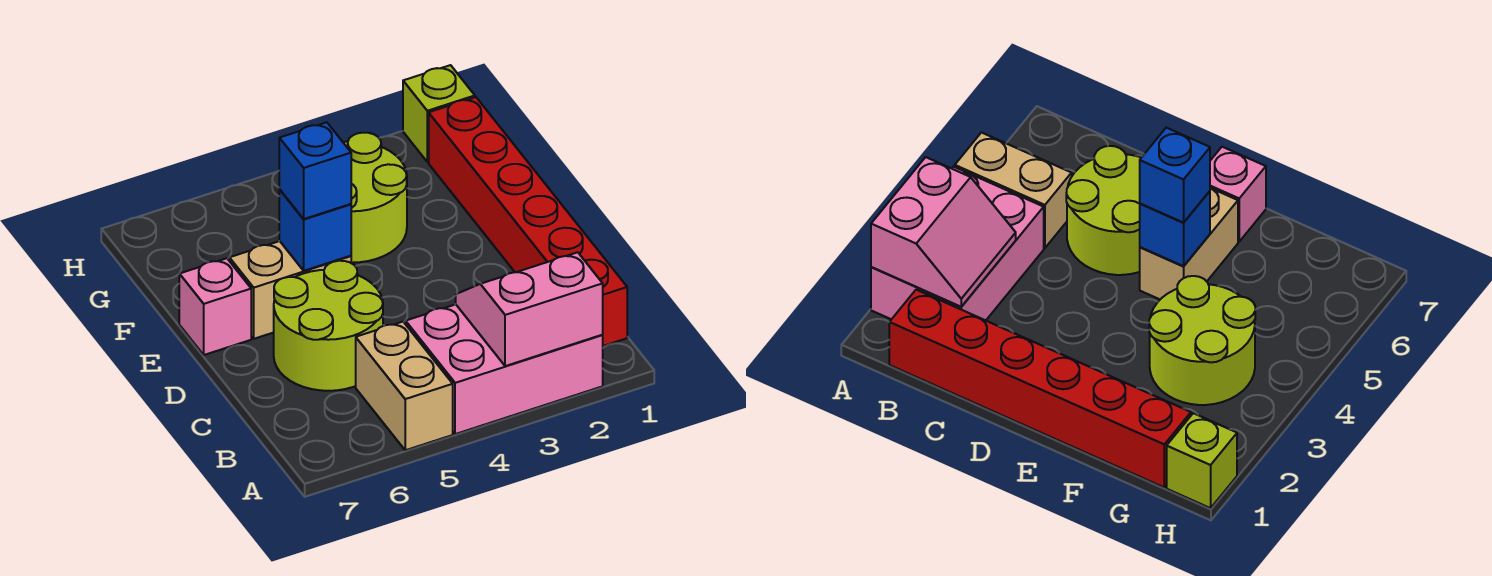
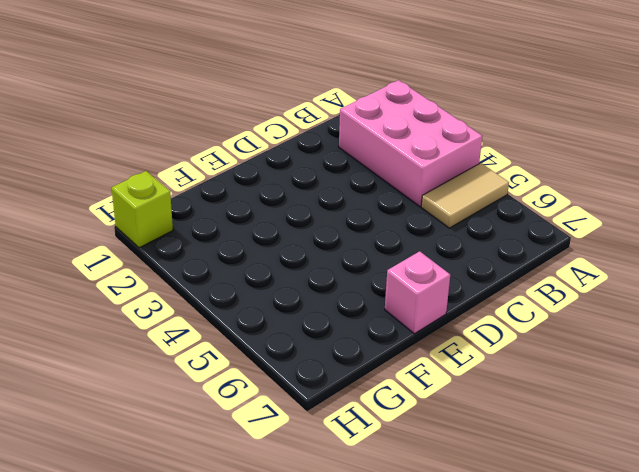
tan 1x2 tile [421,163,509,228] -> tan 1x2 brick [356,322,453,450]
none -> red 1x6 brick [429,97,627,346]
none -> lime 2x2 round brick [274,261,383,391]

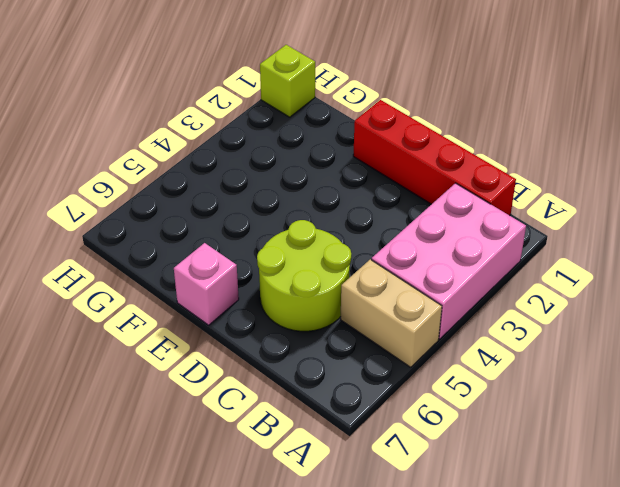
red 1x4 brick [353,100,516,216] -> red 1x6 brick [429,97,627,346]
none -> tan 1x2 brick [229,241,351,339]
none -> lime 2x2 round brick [343,133,407,263]

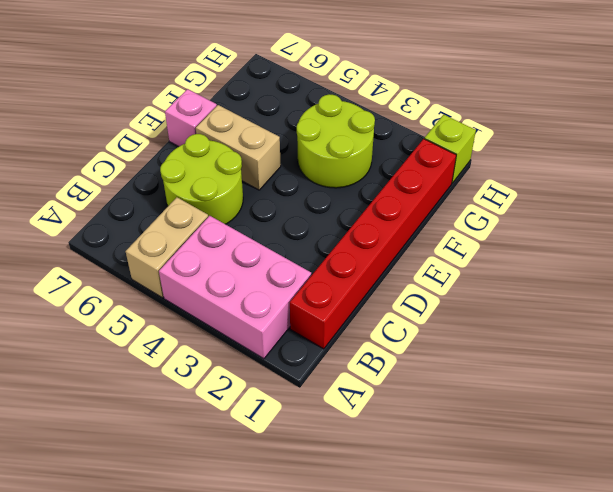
none -> pink 2x2 slope [456,252,603,366]
none -> blue 1x1 brick [279,190,351,271]

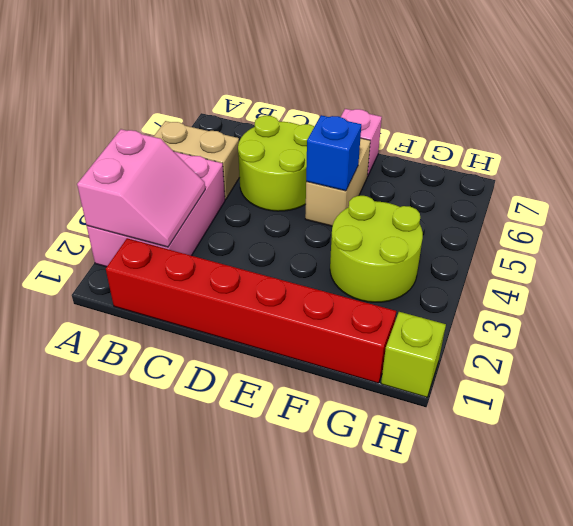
none -> blue 1x1 brick [279,122,351,219]

